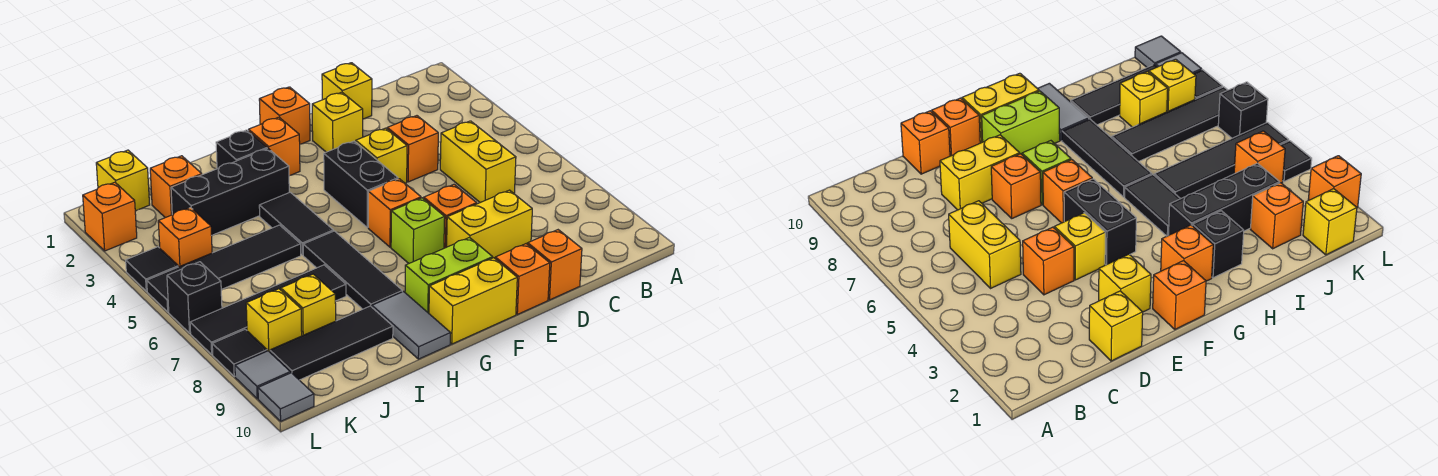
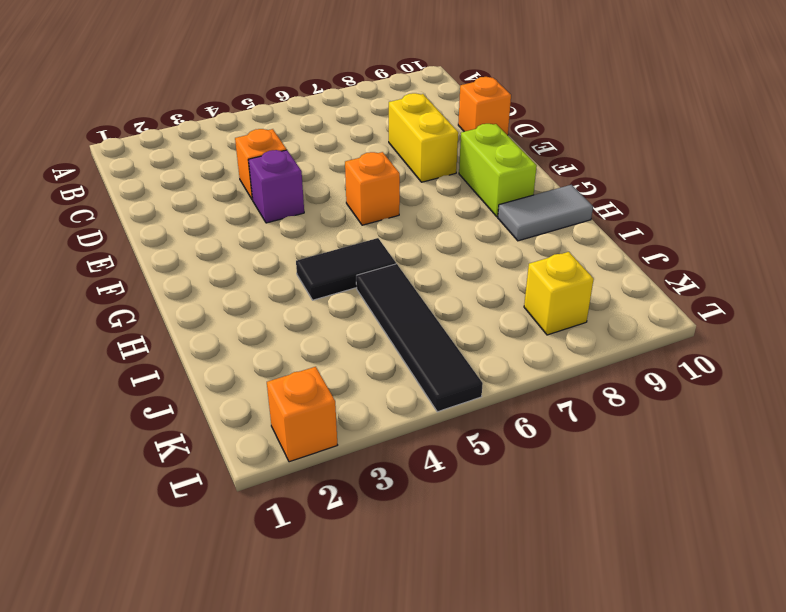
purple 1x1 brick [249,150,304,223] -> yellow 1x1 brick [356,128,407,183]
none -> yellow 1x2 brick [440,121,516,203]
none -> yellow 1x1 brick [322,63,372,119]
none -> yellow 1x1 brick [312,92,363,152]
none -> orange 1x1 brick [424,185,477,248]

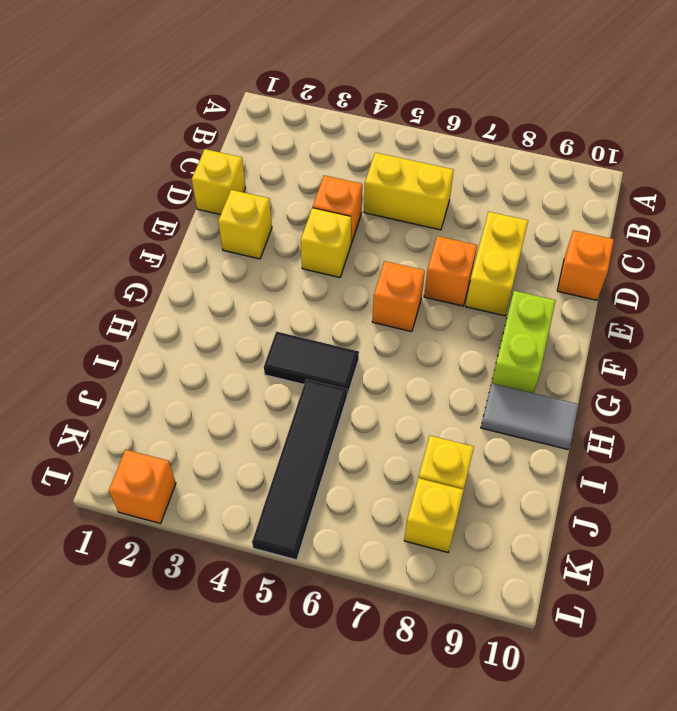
none -> orange 1x1 brick [495,244,550,314]
none -> orange 1x1 brick [259,87,310,144]
none -> black 1x2 brick [324,141,398,228]
none -> lime 1x1 brick [391,198,445,263]

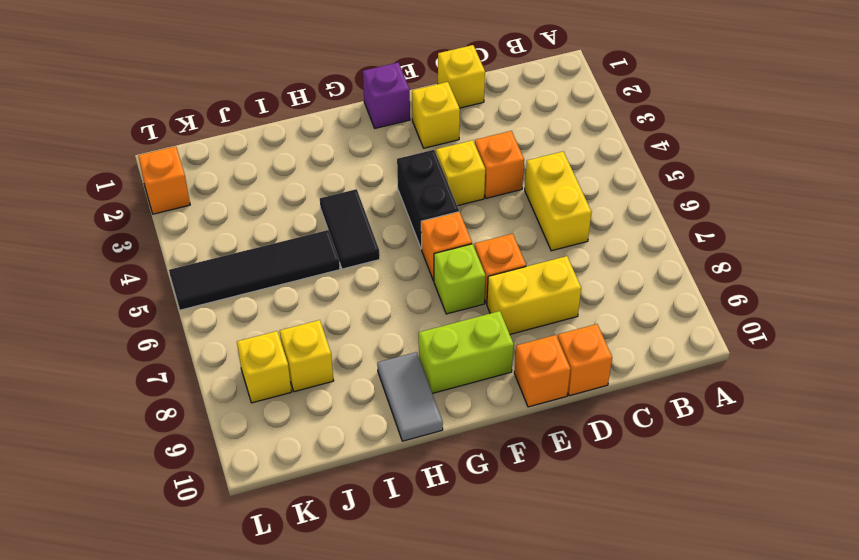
purple 1x1 brick [363,62,410,128] -> orange 1x1 brick [259,87,310,144]
none -> yellow 1x2 brick [429,258,517,344]
none -> orange 1x1 brick [249,117,300,176]
none -> black 1x1 brick [216,130,267,169]
none -> black 1x3 brick [171,148,289,235]

